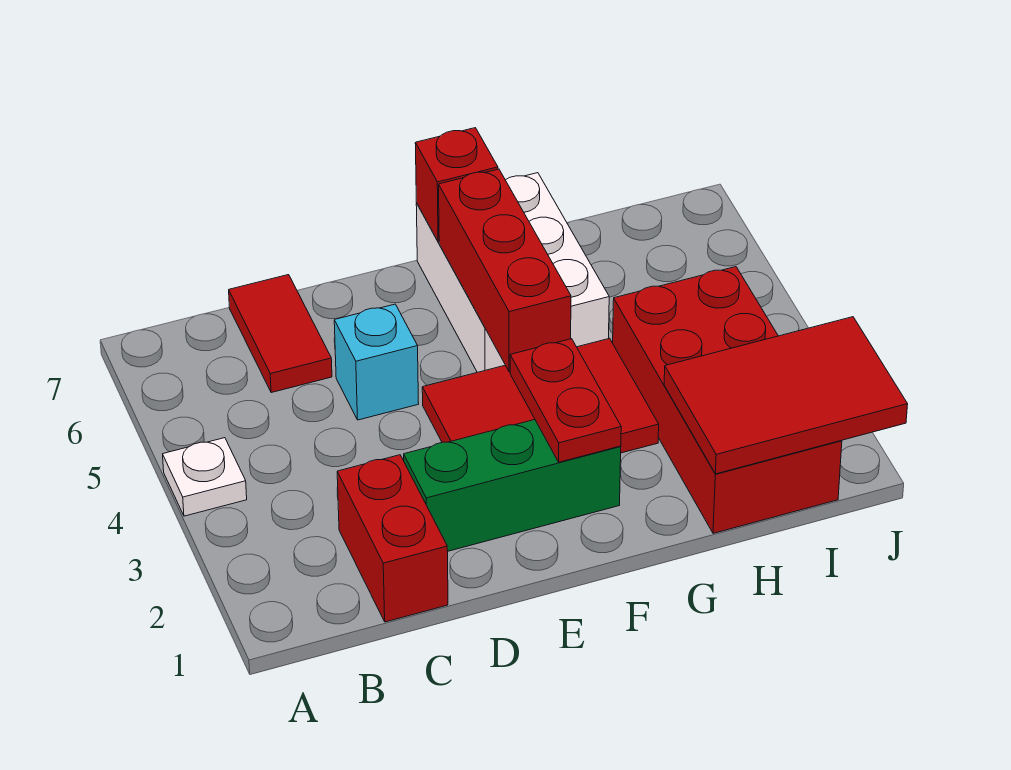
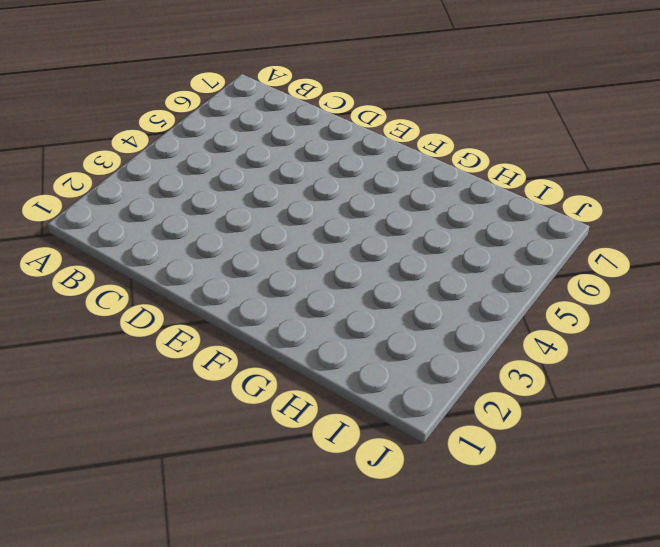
none -> white 1x1 plate [163,438,247,516]
none -> red 1x2 brick [337,455,448,622]
none -> red 1x2 tile [229,275,332,393]

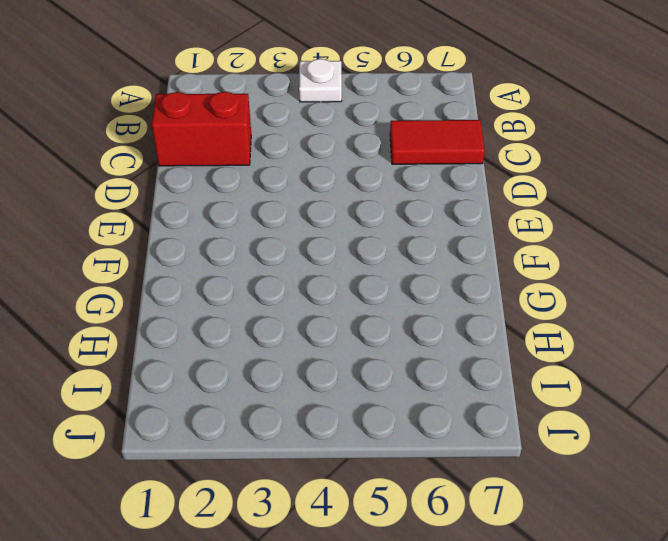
none -> green 1x3 brick [404,420,621,551]
none -> cyan 1x1 brick [334,304,419,420]
none -> red 2x3 tile [422,338,659,453]

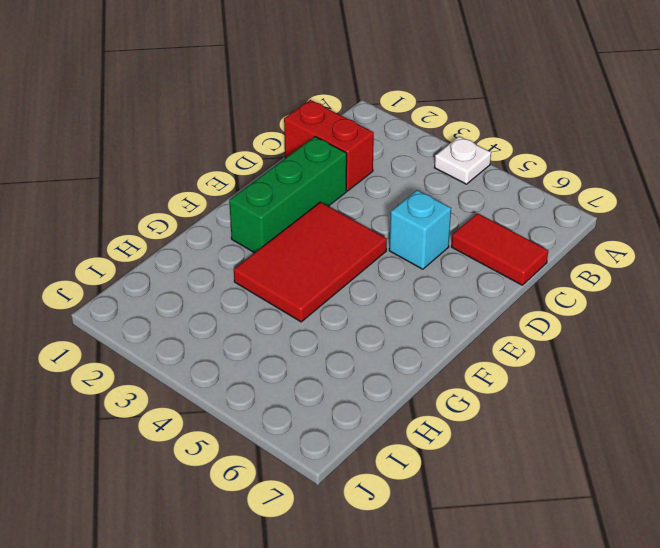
none -> white 2x3 brick [416,173,609,372]
none -> red 2x4 brick [613,267,842,533]
none -> red 1x2 plate [510,339,621,462]

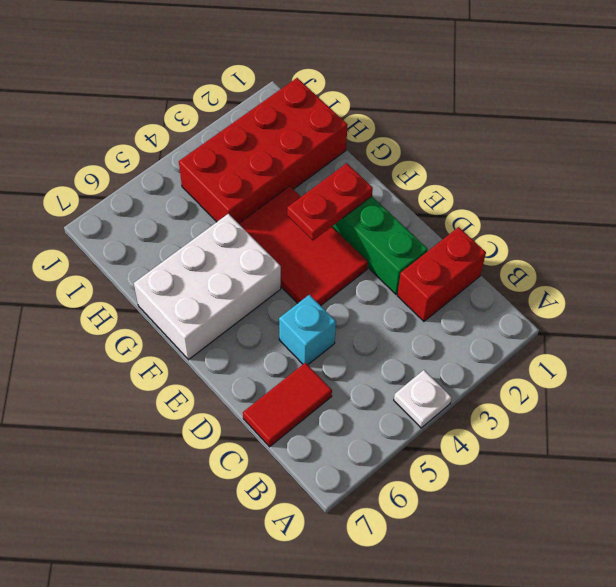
none -> red 1x3 brick [439,169,571,372]
none -> red 1x1 brick [415,128,498,242]
none -> red 2x3 tile [664,317,908,474]

